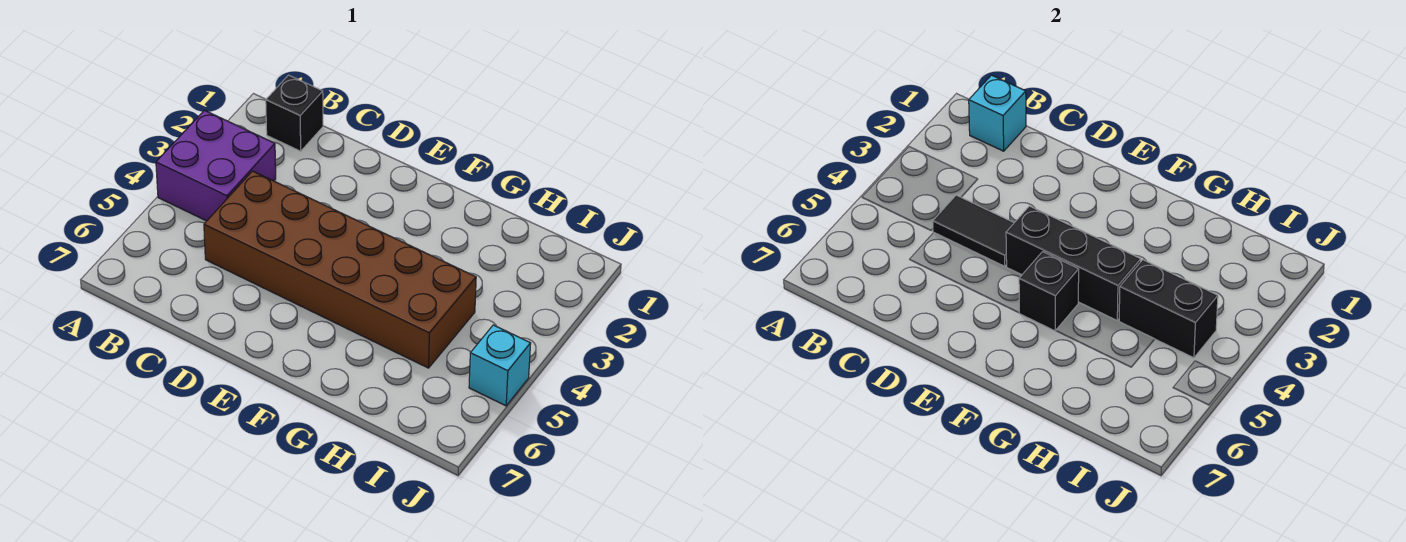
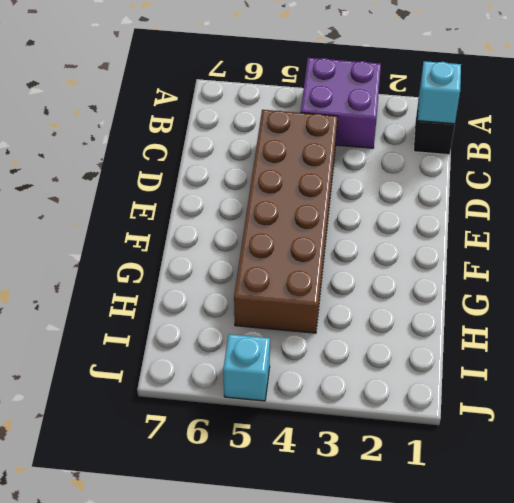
none -> black 1x2 tile [933,195,1014,266]
none -> black 1x3 brick [1006,206,1141,320]

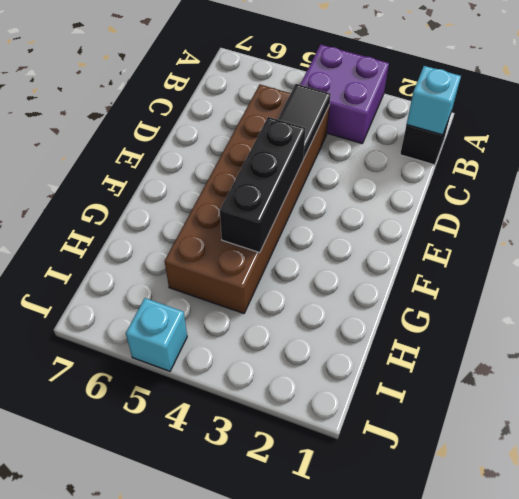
none -> black 1x1 brick [1019,252,1079,331]
none -> black 1x2 brick [1119,260,1218,358]

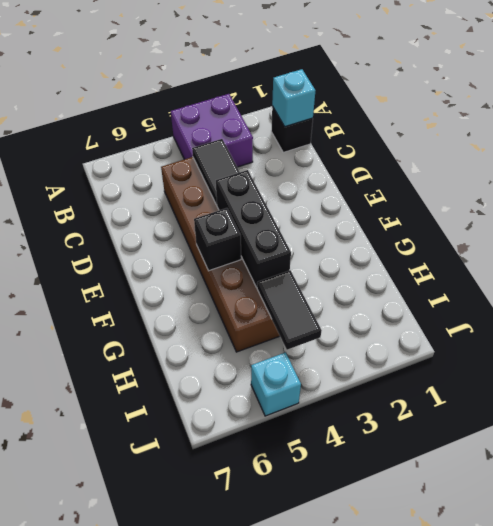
black 1x2 tile [257,270,322,350] -> black 1x2 brick [1119,260,1218,358]

